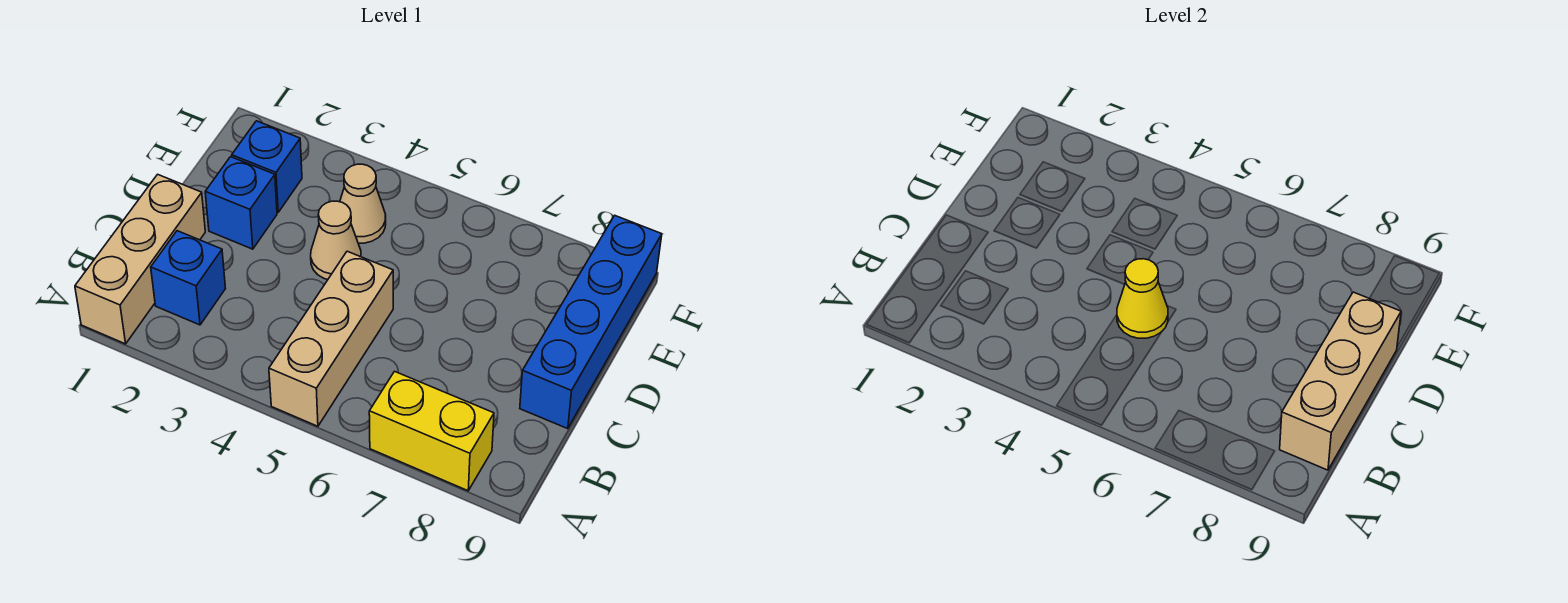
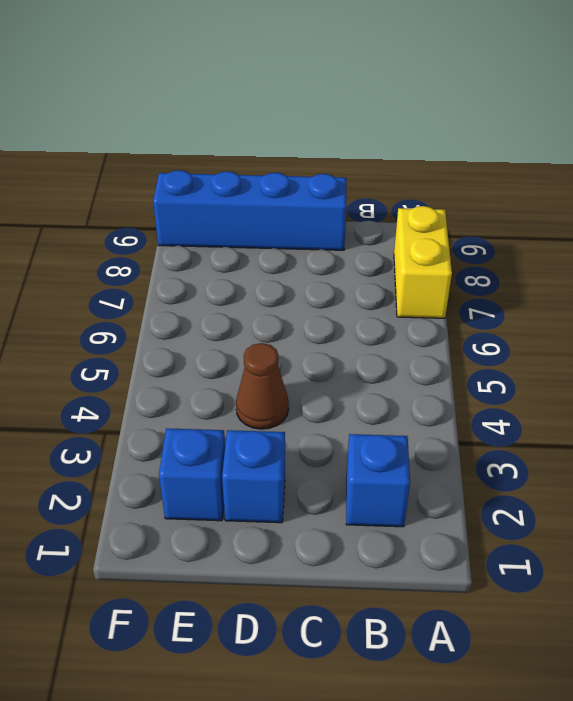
brown 1x1 cone [236,343,289,429] -> tan 1x1 cone [311,201,361,279]
none -> tan 1x3 brick [75,174,205,344]
none -> tan 1x3 brick [269,251,393,426]

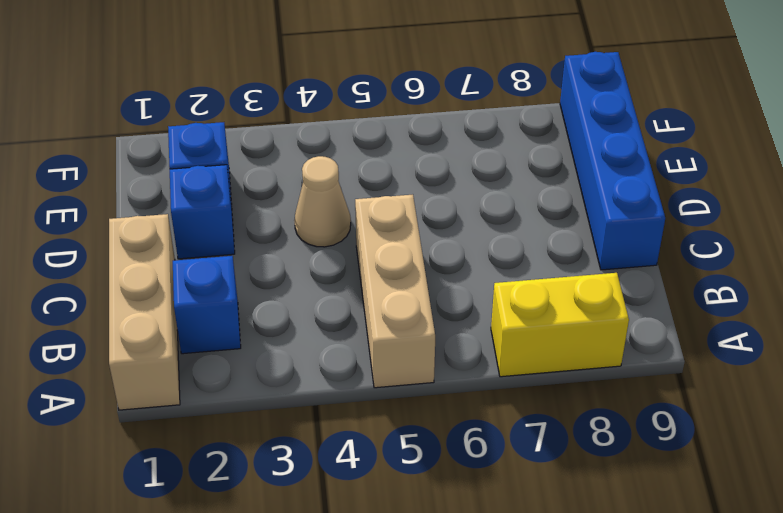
none -> tan 1x1 cone [340,164,386,243]
none -> tan 1x3 brick [1280,292,1401,470]

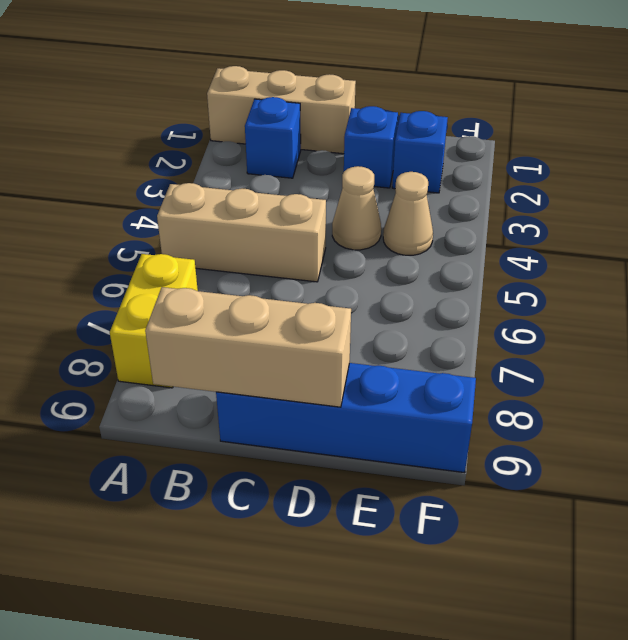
none -> yellow 1x1 cone [1117,259,1168,338]

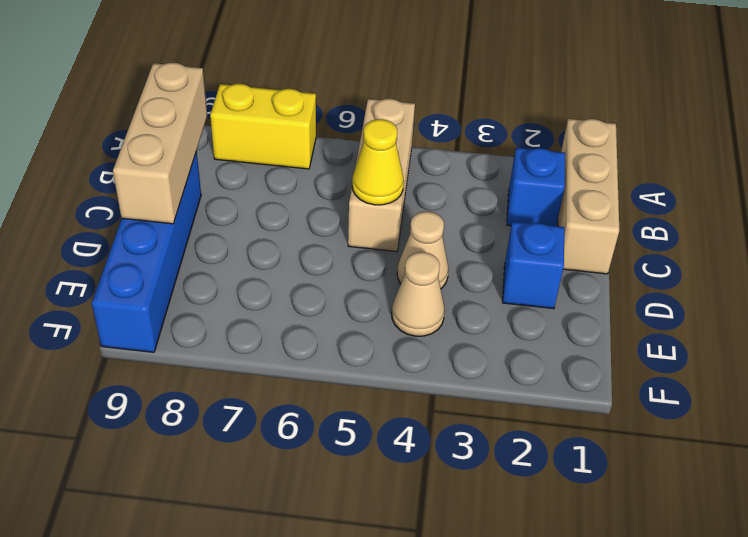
none -> blue 1x1 brick [232,121,302,212]

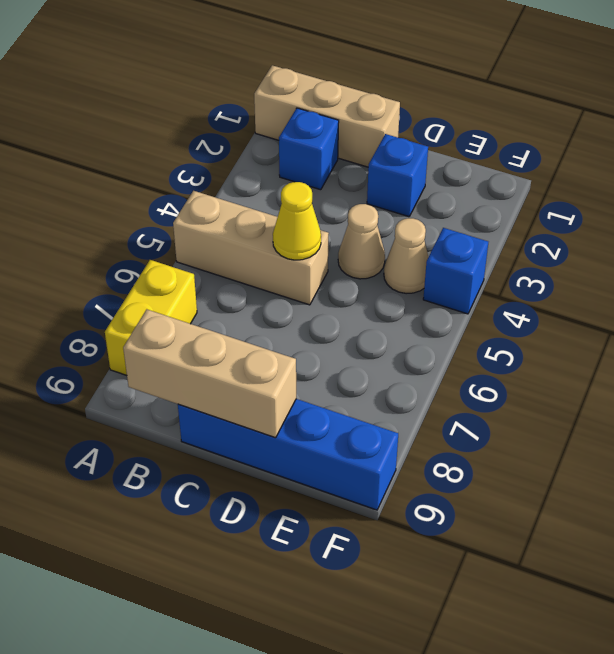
blue 1x1 brick [423,228,488,314] -> blue 1x1 brick moved to [232,121,302,212]

